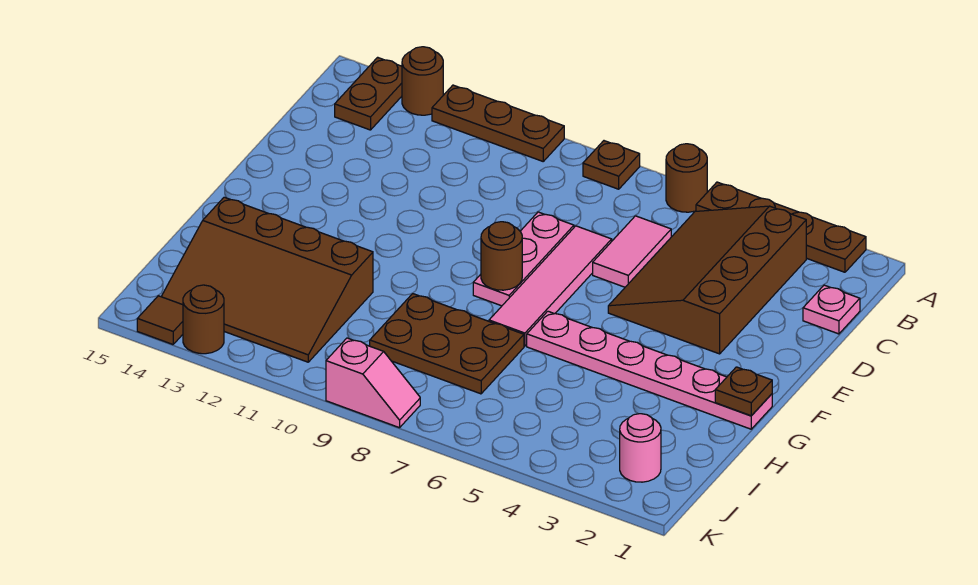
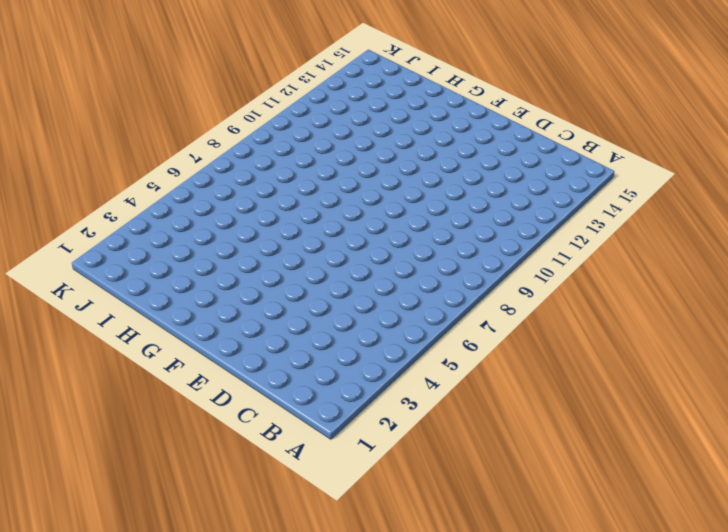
none -> brown 1x4 plate [696,182,866,272]
none -> brown 1x1 round brick [666,144,707,212]
none -> brown 1x1 plate [583,141,640,189]

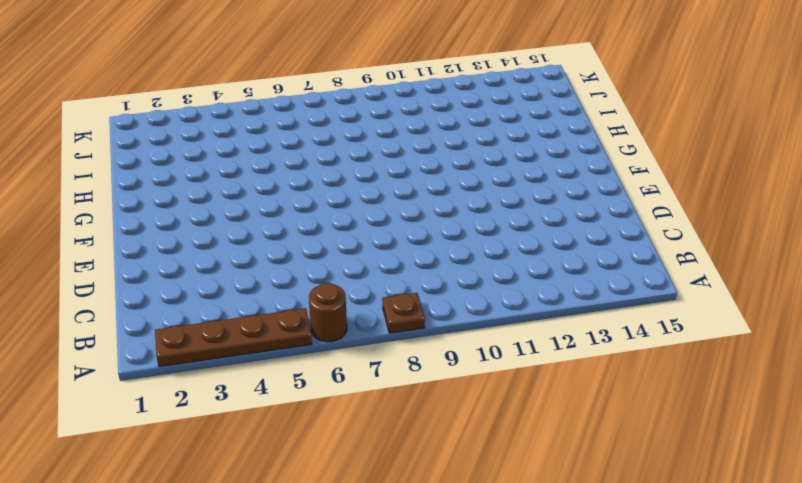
none -> brown 1x3 plate [432,85,564,161]
none -> brown 1x1 round brick [402,47,443,115]
none -> brown 1x2 plate [335,57,402,130]

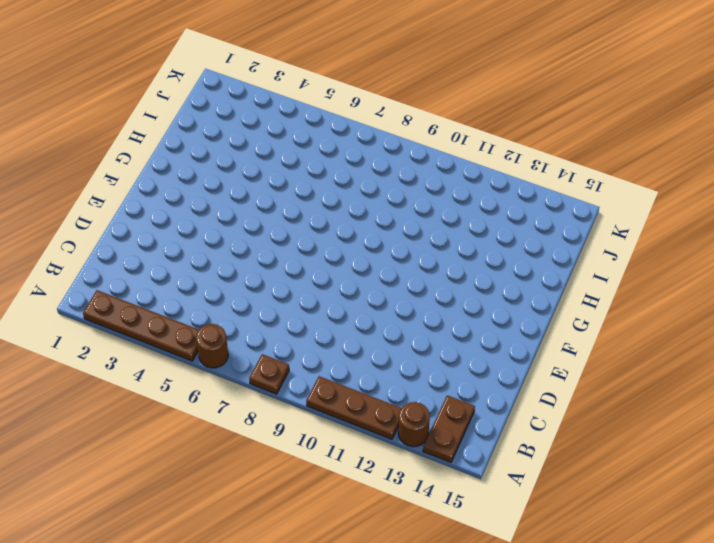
none -> brown 3x4 slope [608,206,806,354]
none -> pink 1x1 plate [803,285,860,334]
none -> pink 1x2 tile [593,216,671,287]

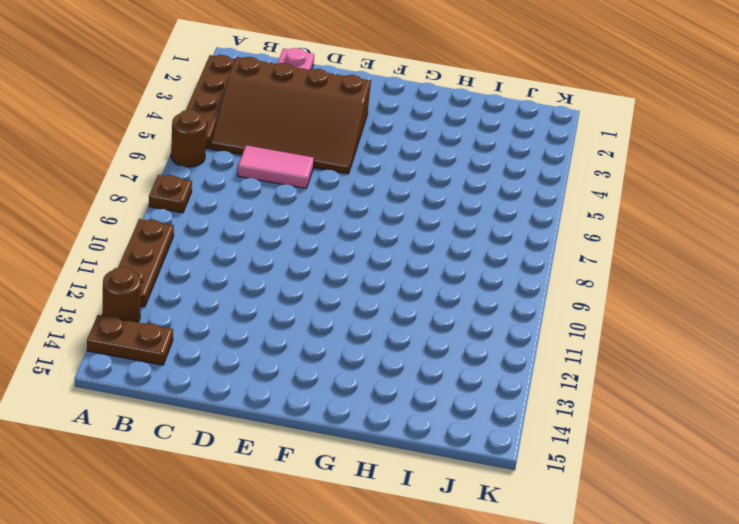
none -> pink 1x4 tile [489,226,612,346]
none -> pink 1x3 plate [473,212,574,306]
none -> pink 1x6 plate [527,311,772,429]

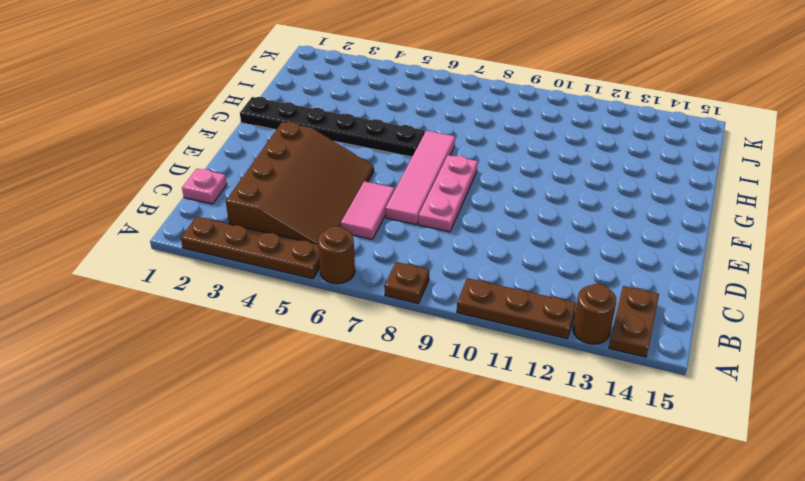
black 1x6 plate [240,97,425,157] -> pink 1x6 plate [527,311,772,429]
none -> brown 2x3 plate [370,294,524,394]
none -> brown 3x4 slope [161,197,373,362]
none -> pink 1x1 round brick [620,414,661,482]

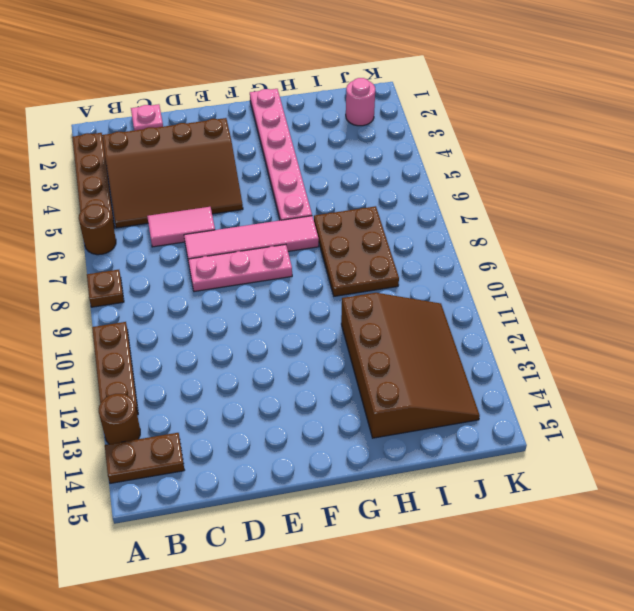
none -> pink 1x2 slope [326,338,420,428]
none -> brown 1x1 round brick [183,285,224,354]
none -> brown 1x1 tile [137,296,183,344]

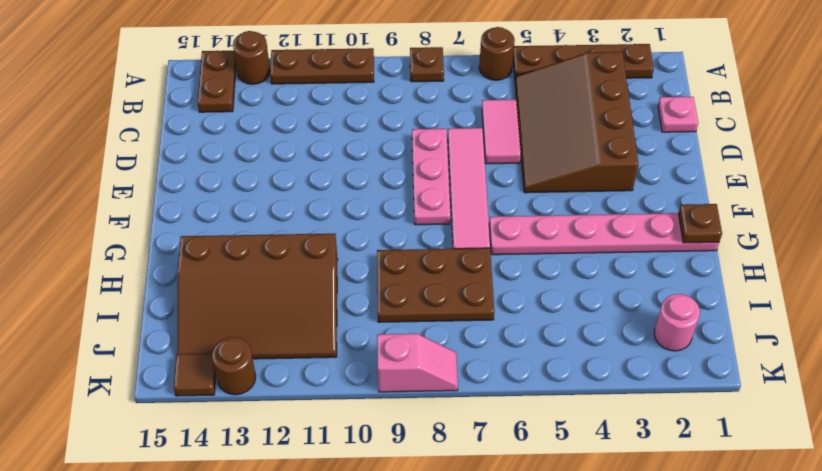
none -> brown 1x1 round brick [481,222,522,290]

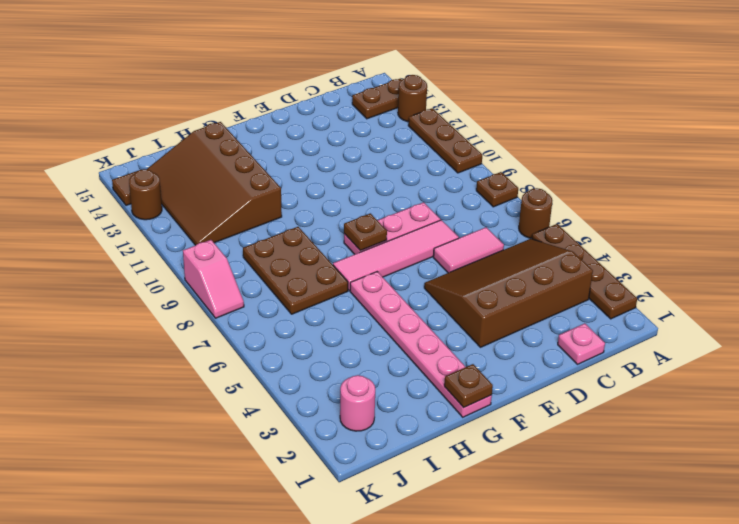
brown 1x1 plate [344,213,387,251] -> brown 1x1 round brick [481,222,522,290]

